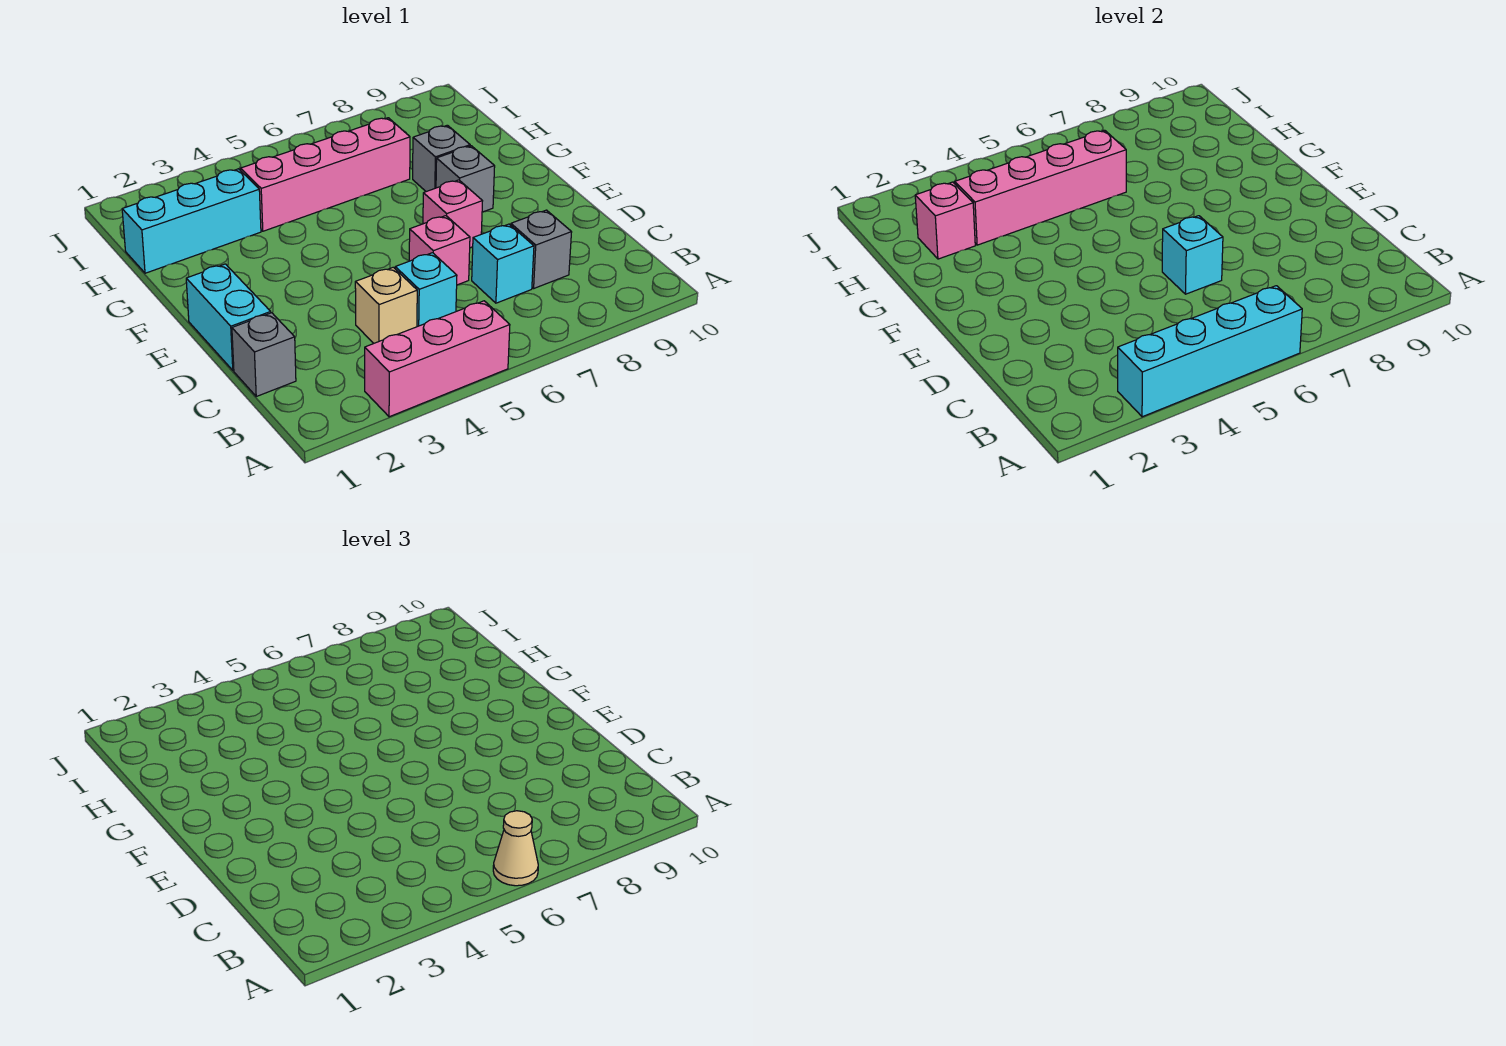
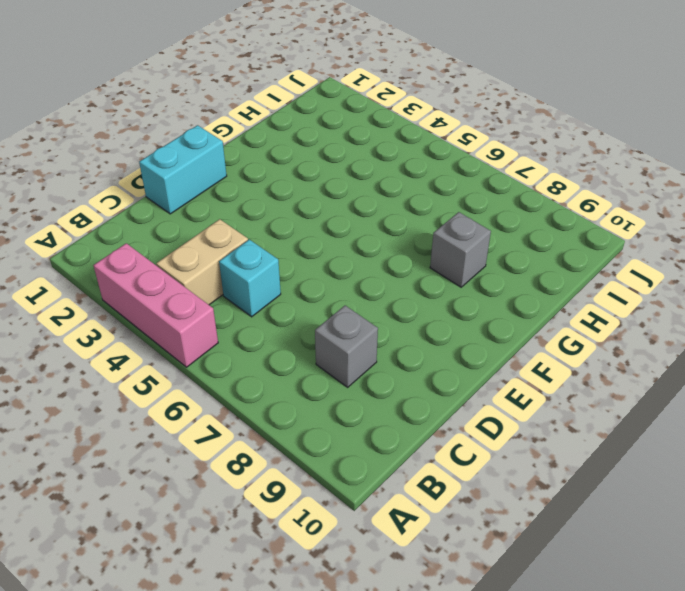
tan 1x2 brick [156,219,248,305] -> tan 1x1 brick [355,267,417,343]
none -> grey 1x1 brick [232,313,296,396]
none -> cyan 1x1 brick [472,224,534,303]
none -> pink 1x1 brick [409,216,470,285]

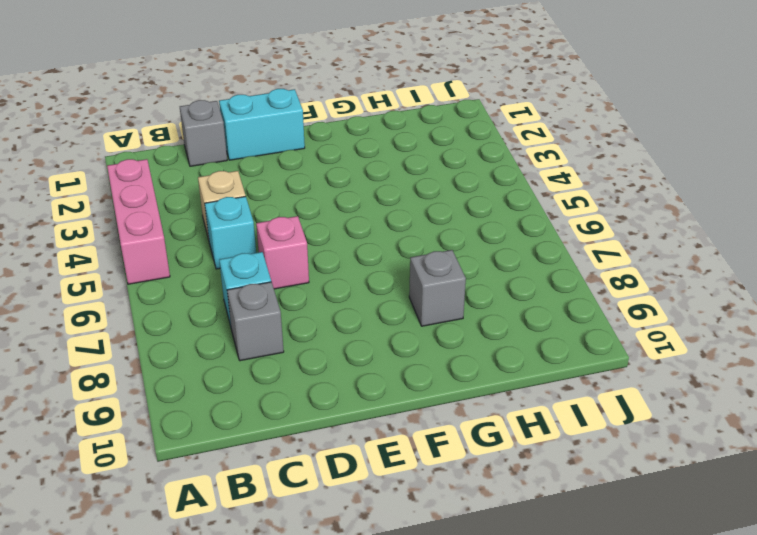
none -> pink 1x1 brick [423,180,482,248]
none -> grey 1x1 brick [436,146,495,212]
none -> cyan 1x3 brick [122,169,261,273]

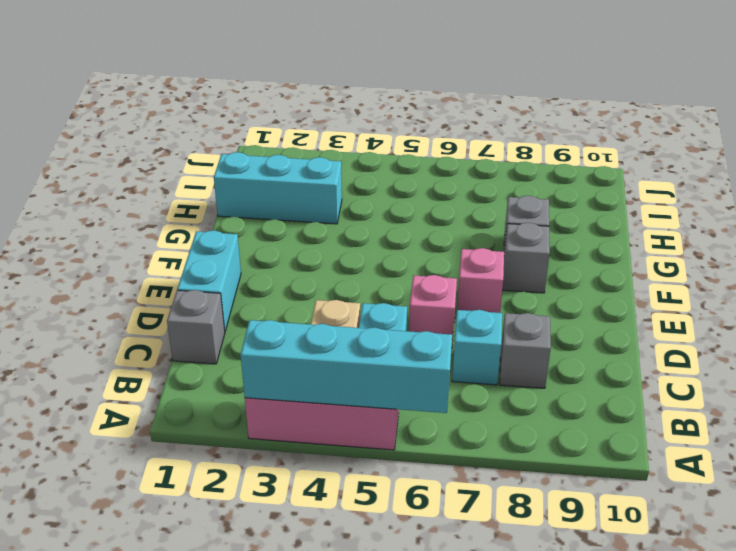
none -> pink 1x4 brick [241,118,410,231]
none -> cyan 1x1 brick [1162,216,1223,294]
none -> pink 1x1 brick [915,182,975,259]

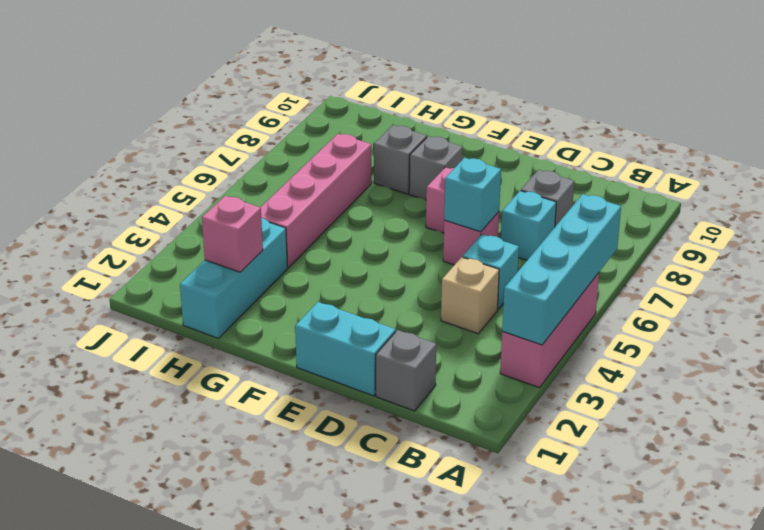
none -> pink 1x4 brick [955,130,1126,245]
none -> tan 1x1 cone [493,811,538,886]

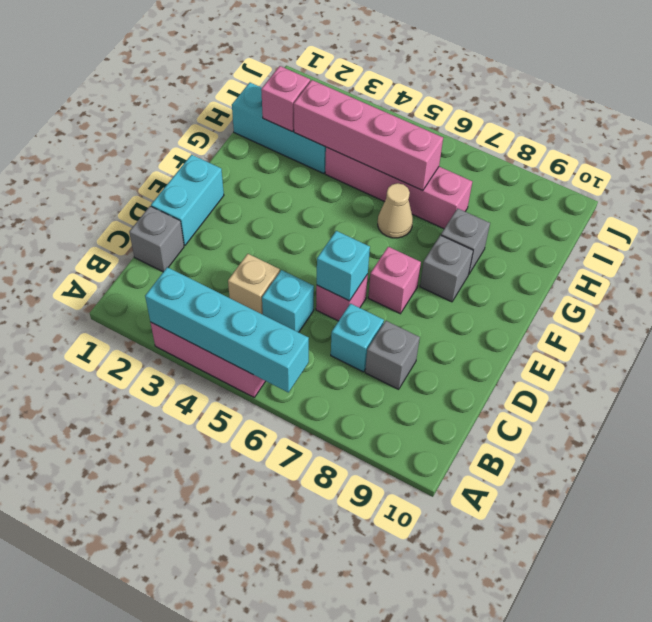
tan 1x1 cone [378,183,413,238] -> tan 1x1 cone moved to [493,811,538,886]

